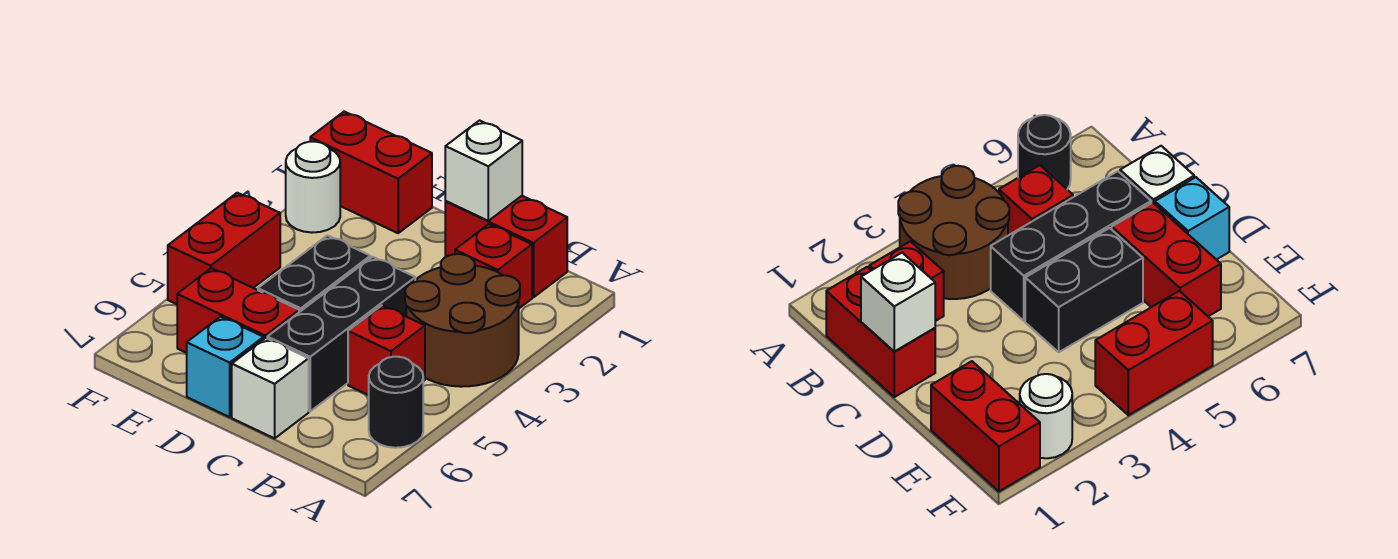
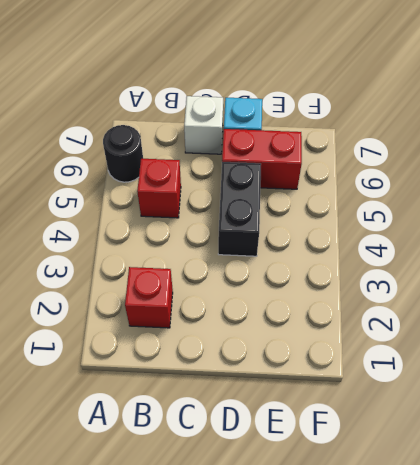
none -> brown 2x2 round brick [405,254,520,387]
none -> red 1x2 brick [445,196,567,297]
none -> black 1x3 brick [267,257,415,411]

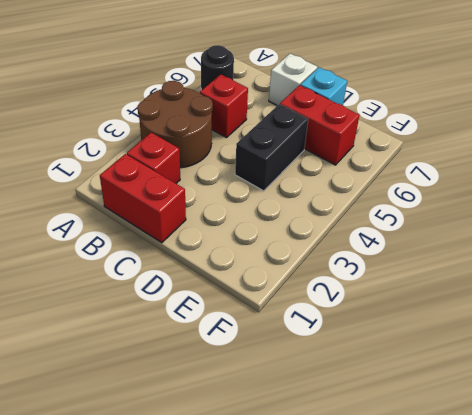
none -> black 1x3 brick [267,257,415,411]
none -> red 1x2 brick [310,112,432,233]
none -> white 1x1 round brick [286,142,340,233]

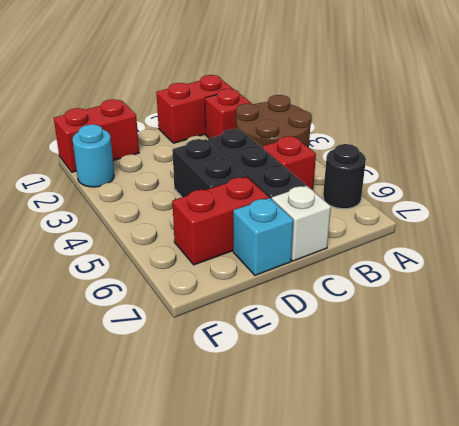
cyan 1x1 round brick [72,124,114,187] -> white 1x1 round brick [286,142,340,233]
none -> red 1x2 brick [168,193,280,304]
none -> white 1x1 brick [445,121,522,221]

